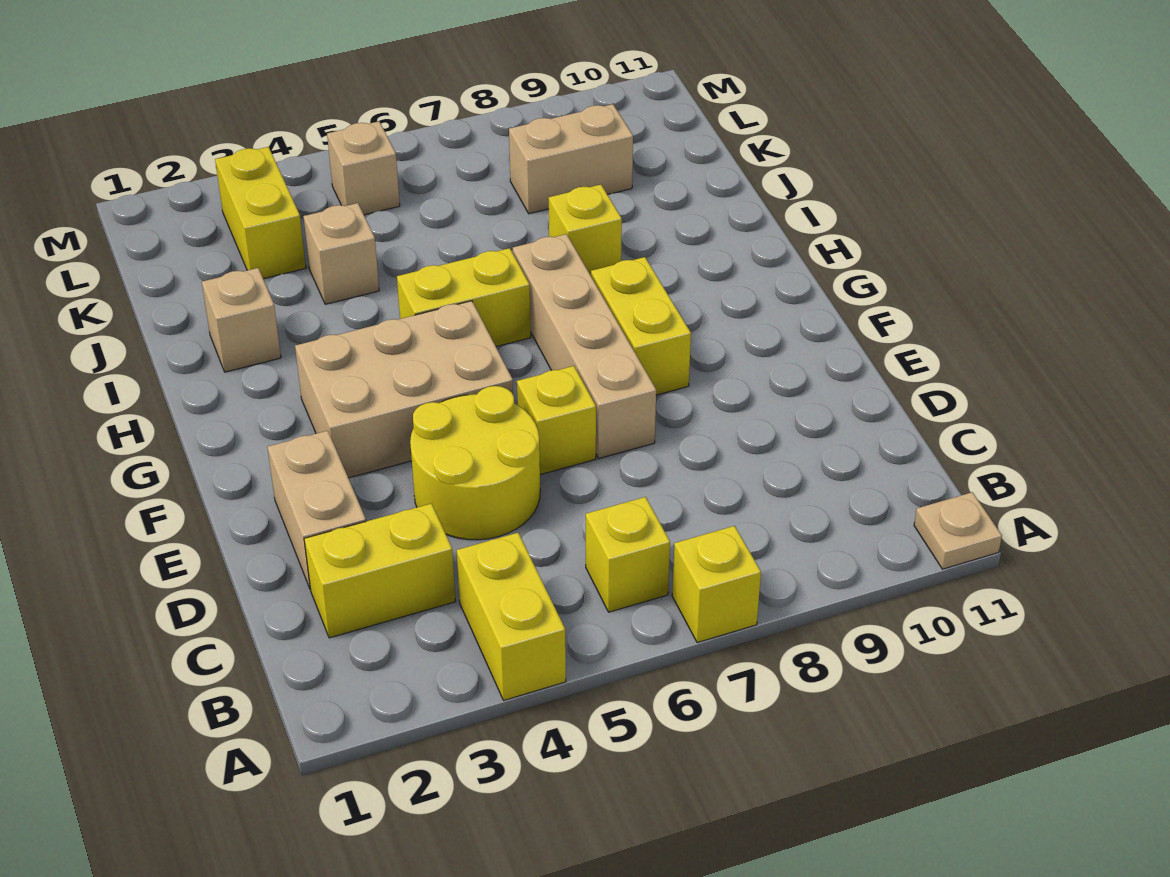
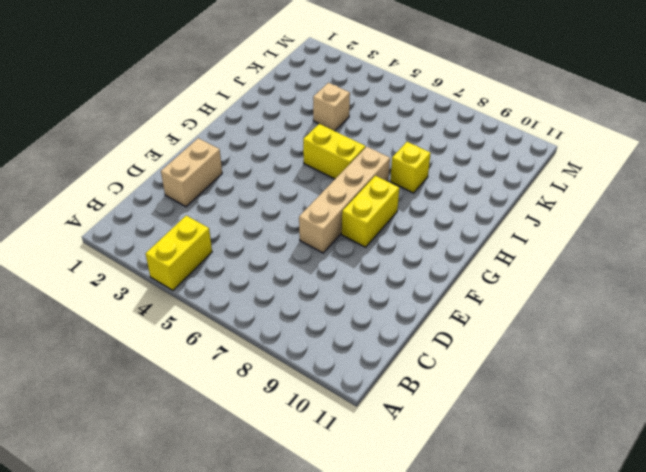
none -> yellow 1x1 brick [672,526,761,643]
none -> tan 1x1 plate [914,492,1002,569]
none -> yellow 1x1 brick [586,497,670,612]

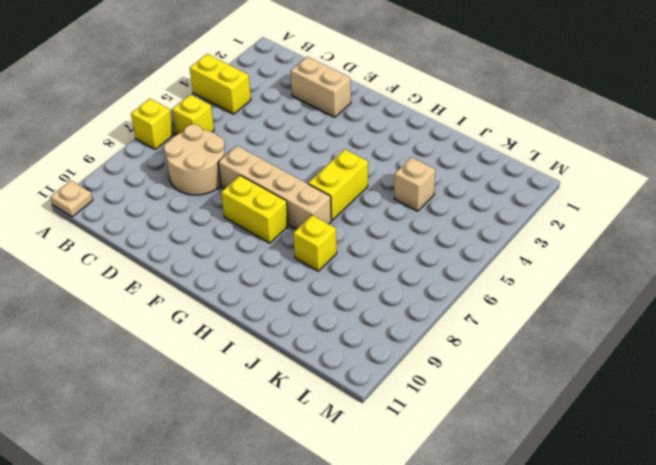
tan 2x2 round brick [164,124,225,195] -> none
none -> yellow 1x2 brick [304,504,455,638]
none -> yellow 2x2 round brick [410,386,540,540]
none -> yellow 1x1 brick [517,366,596,475]

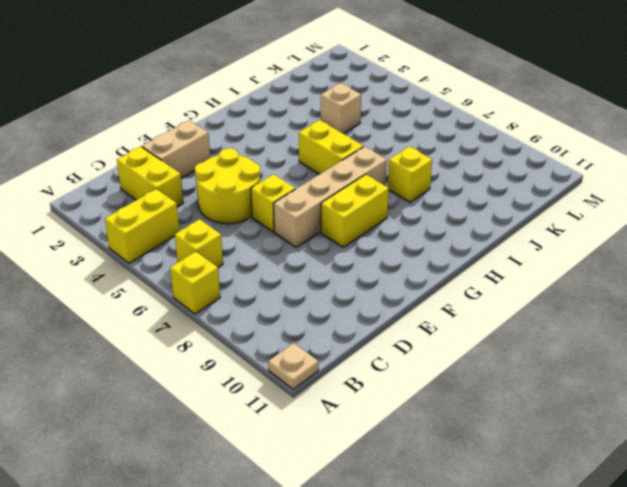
none -> tan 2x3 brick [295,301,513,478]
none -> tan 1x1 brick [202,268,281,372]
none -> yellow 1x2 brick [215,147,306,279]

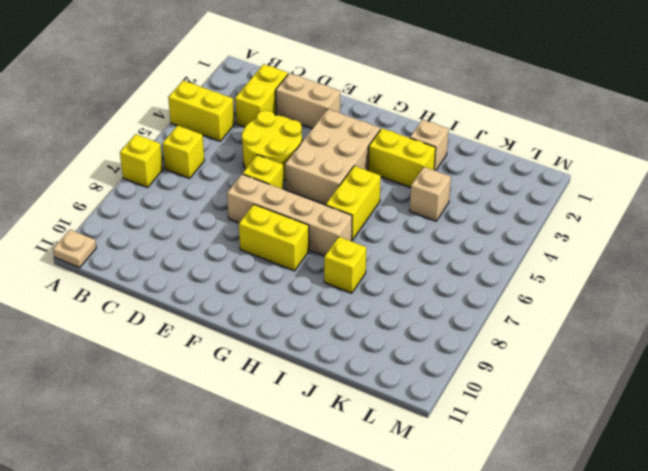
yellow 1x2 brick [368,128,436,187] -> yellow 1x2 brick moved to [215,147,306,279]
none -> tan 1x2 brick [509,104,633,214]
none -> tan 1x1 brick [327,121,400,215]

